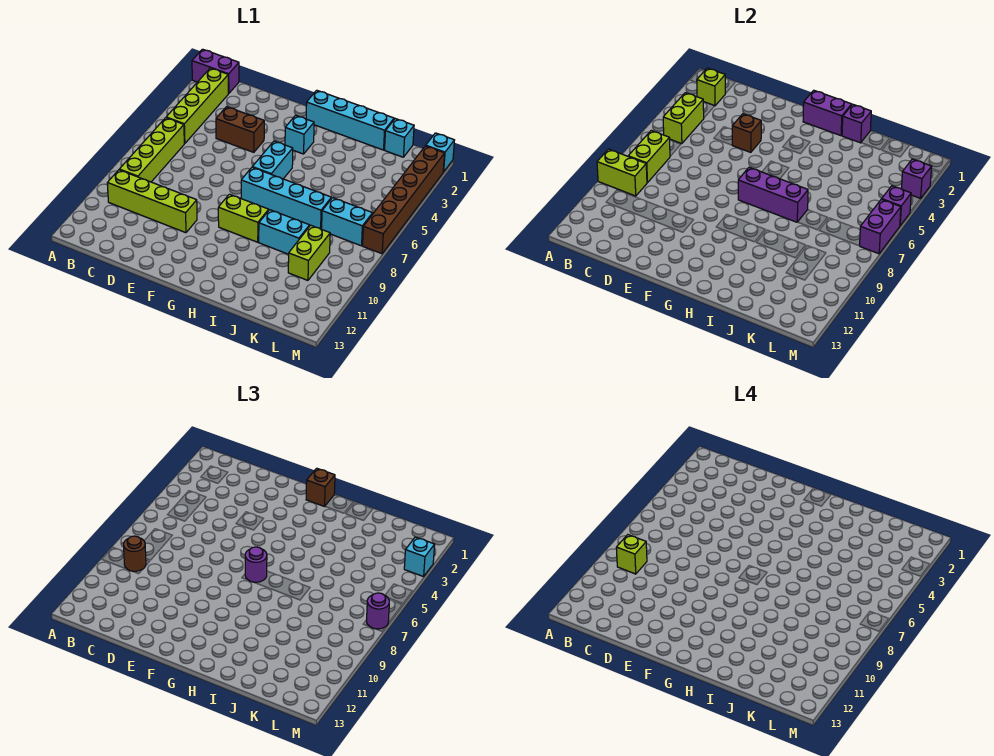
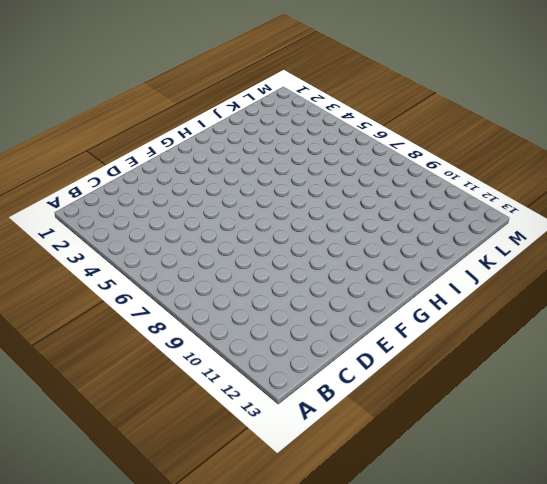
none -> purple 1x2 brick [192,49,239,94]
none -> lime 1x4 brick [166,68,228,144]
none -> lime 1x4 brick [119,118,184,182]
none -> lime 1x4 brick [107,170,197,233]

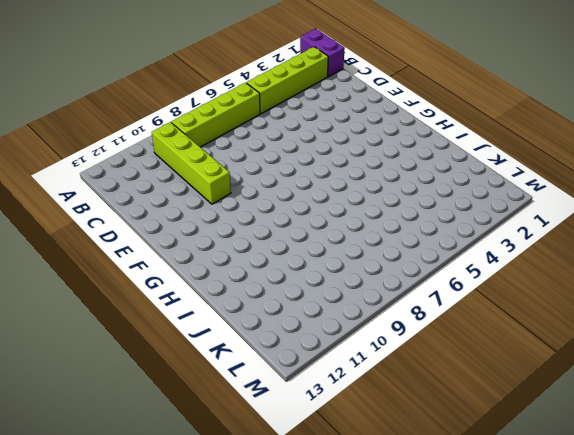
none -> brown 1x2 brick [216,107,264,152]
none -> cyan 1x4 brick [306,90,394,150]
none -> cyan 1x1 brick [285,115,314,154]
none -> cyan 1x2 brick [253,141,293,179]

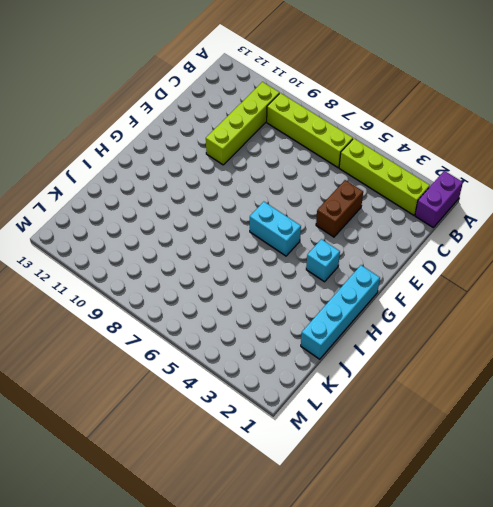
none -> cyan 1x4 brick [241,167,331,229]
none -> lime 1x2 brick [218,194,269,242]
none -> cyan 1x2 brick [259,210,310,254]
none -> cyan 1x1 brick [385,119,414,157]

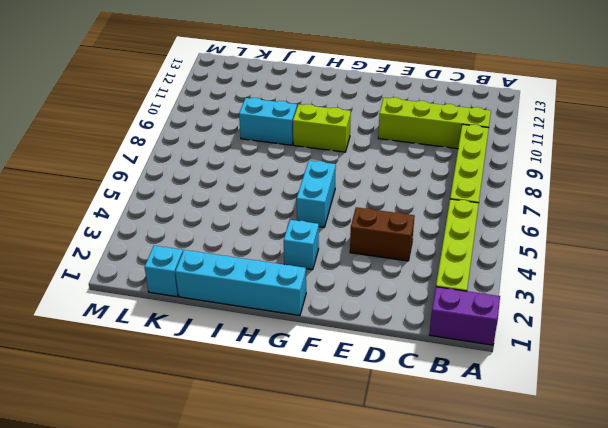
none -> cyan 1x4 brick [241,167,331,229]
none -> cyan 1x2 brick [322,198,373,246]
none -> lime 1x2 brick [288,225,330,280]
none -> cyan 1x1 brick [426,133,454,172]

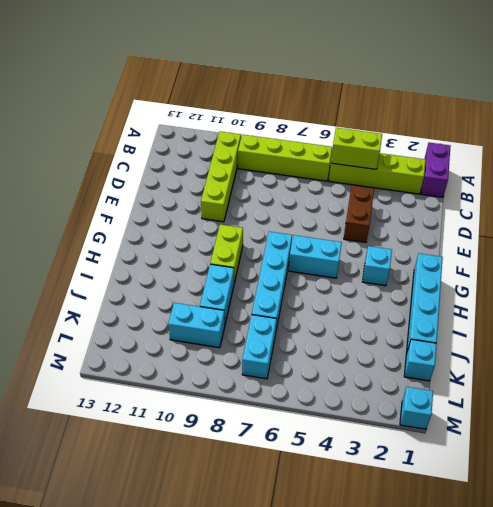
cyan 1x2 brick [168,303,225,348] -> lime 1x2 brick [288,225,330,280]
none -> brown 1x6 brick [363,146,445,254]
none -> lime 1x2 brick [597,149,647,196]
none -> lime 1x1 brick [697,68,725,106]
none -> lime 1x2 brick [628,131,670,183]

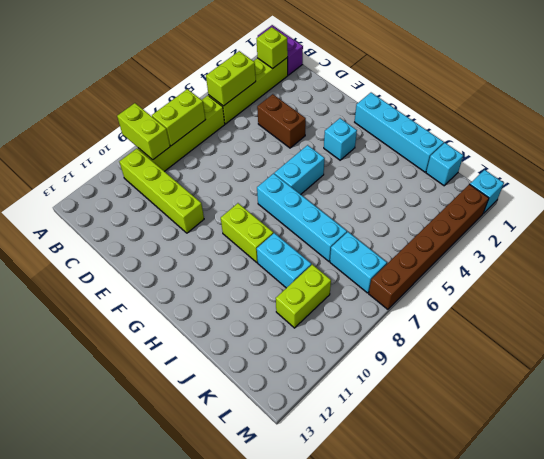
none -> brown 1x1 brick [732,114,761,152]
none -> purple 1x2 brick [803,90,852,136]
none -> purple 1x3 brick [738,167,808,222]
none -> purple 1x1 brick [842,104,871,143]

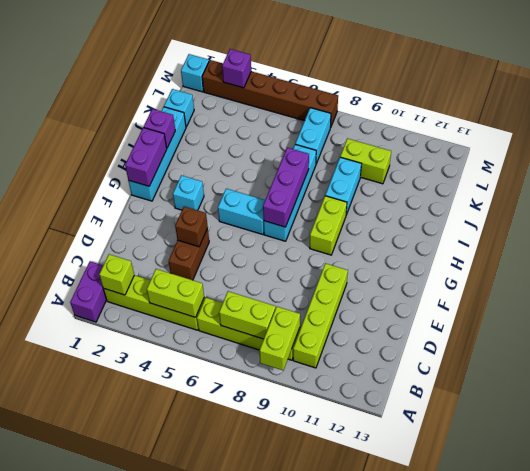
none -> purple 1x1 brick [882,186,911,225]
none -> purple 1x2 brick [860,199,901,254]
none -> brown 1x1 round brick [124,536,146,571]
none -> brown 1x1 brick [306,468,335,506]

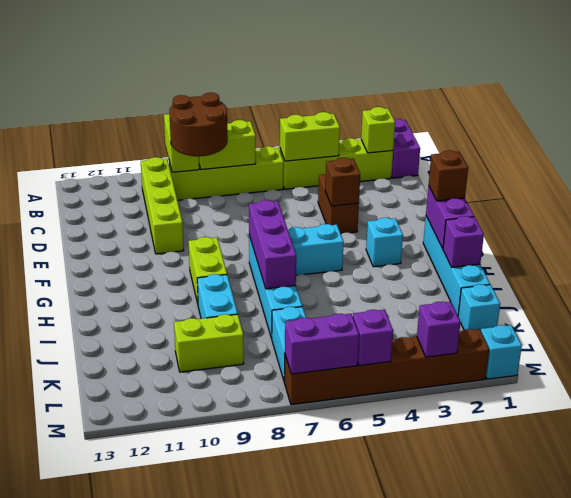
brown 2x2 round brick [169,93,228,156] -> brown 1x1 round brick [124,536,146,571]
none -> purple 1x1 round brick [245,547,267,583]
none -> cyan 1x1 brick [404,537,435,577]
none -> purple 1x1 round brick [367,593,389,629]
none -> lime 1x1 brick [616,535,647,574]

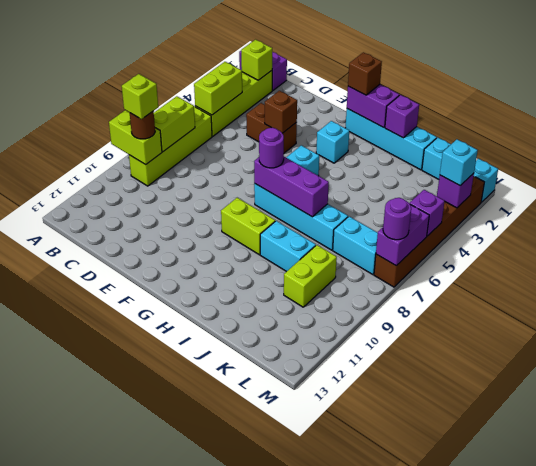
none -> lime 1x4 brick [107,170,197,233]

